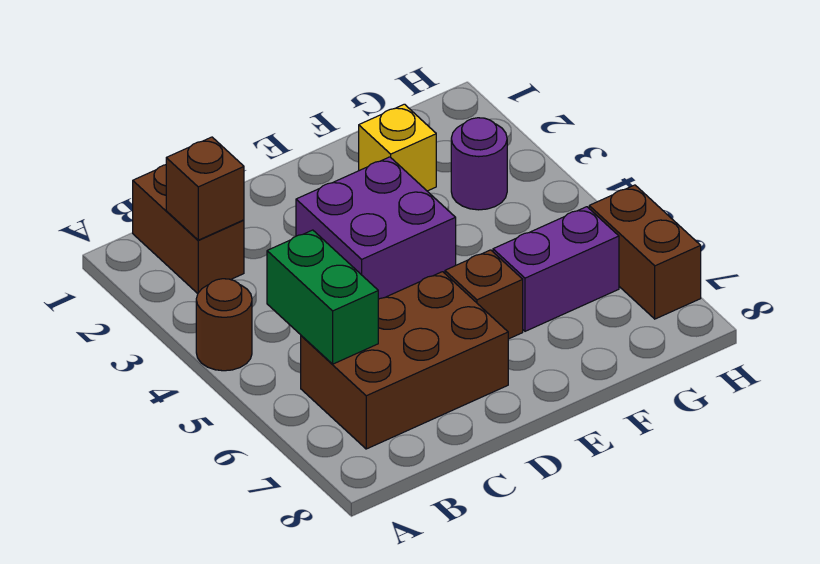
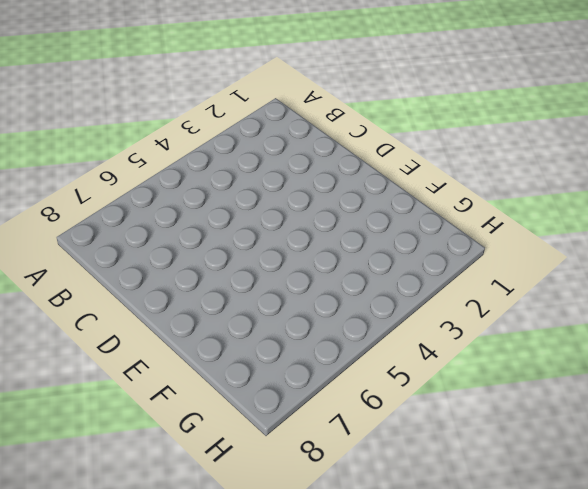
none -> brown 1x1 round brick [196,279,252,371]
none -> brown 1x2 brick [133,165,244,293]

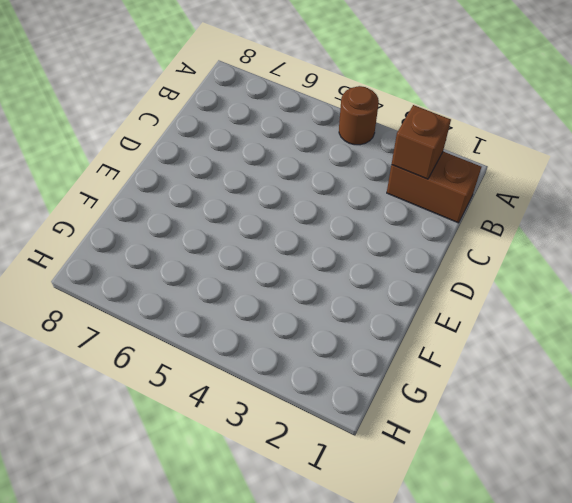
none -> brown 2x3 brick [301,272,508,449]
none -> purple 2x2 brick [296,157,456,299]

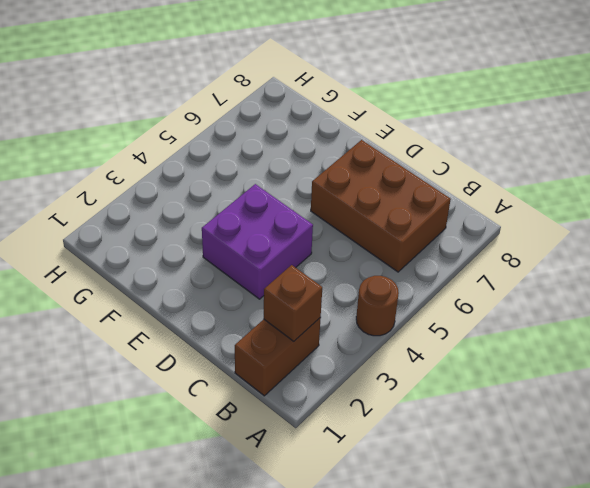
none -> brown 1x1 brick [445,250,523,339]
none -> yellow 1x1 brick [359,104,436,191]

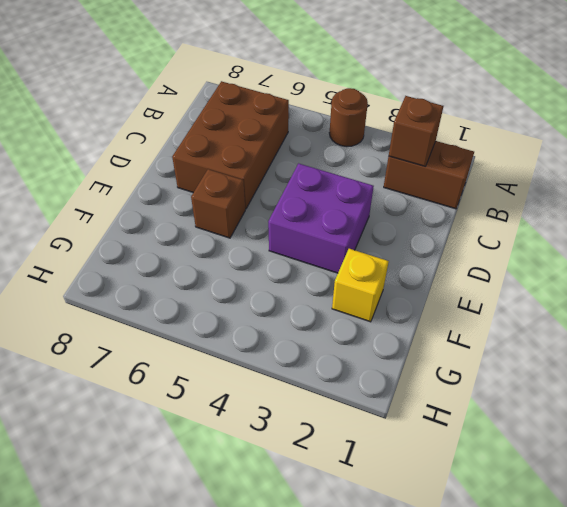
none -> purple 1x2 brick [493,207,619,331]
none -> purple 1x1 round brick [451,118,507,210]

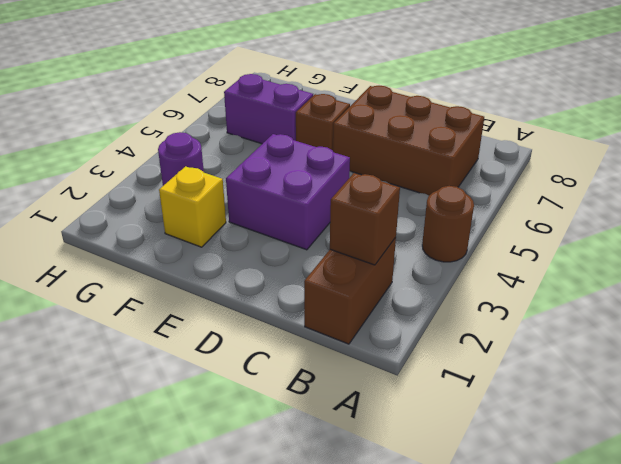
none -> brown 1x2 brick [589,185,701,319]
none -> green 1x2 brick [267,230,378,364]

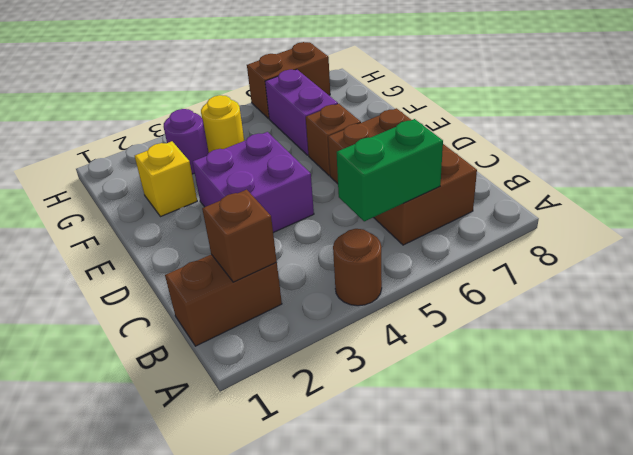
yellow 1x1 round brick [201,95,244,153] -> none

